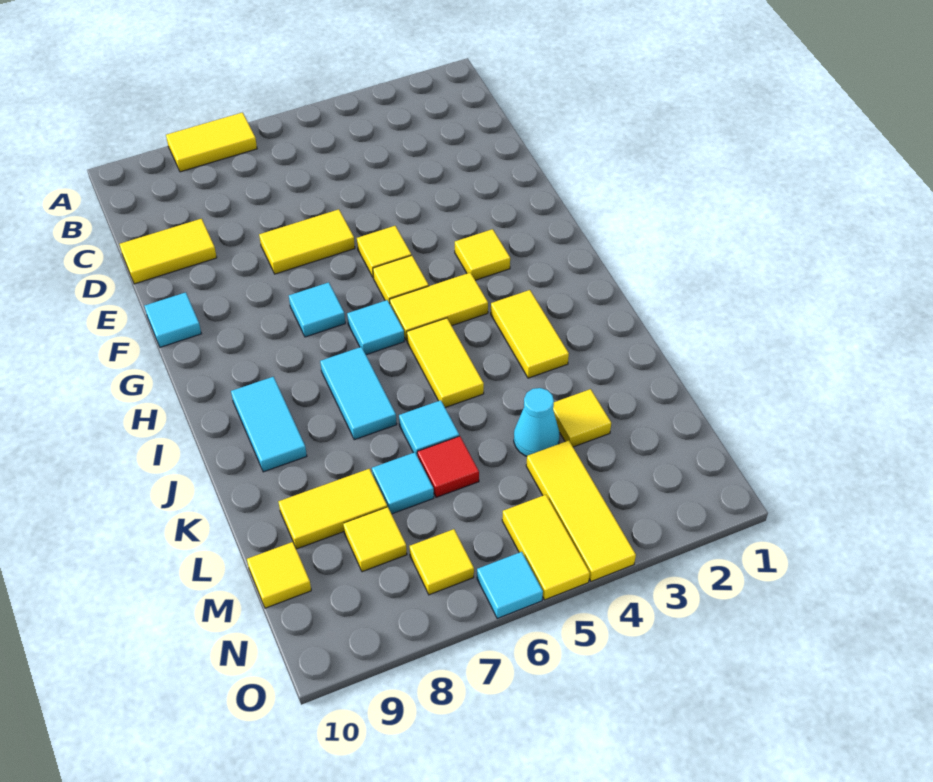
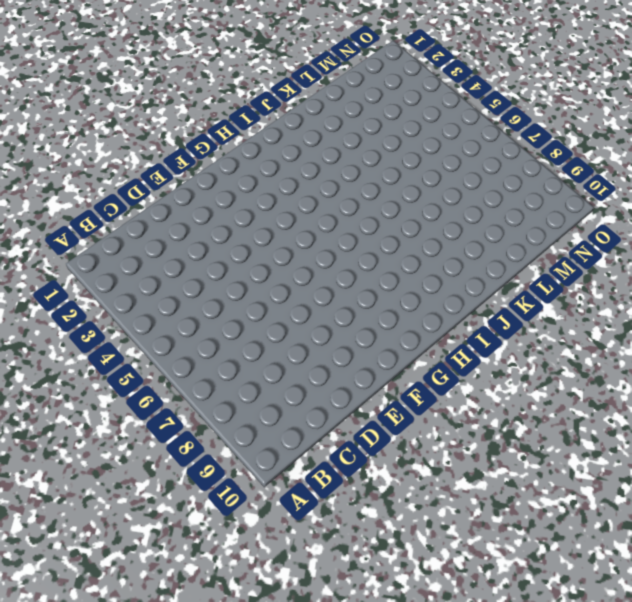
none -> yellow 1x2 tile [166,113,257,172]
none -> yellow 1x2 tile [120,219,217,284]
none -> yellow 1x2 tile [259,209,355,274]

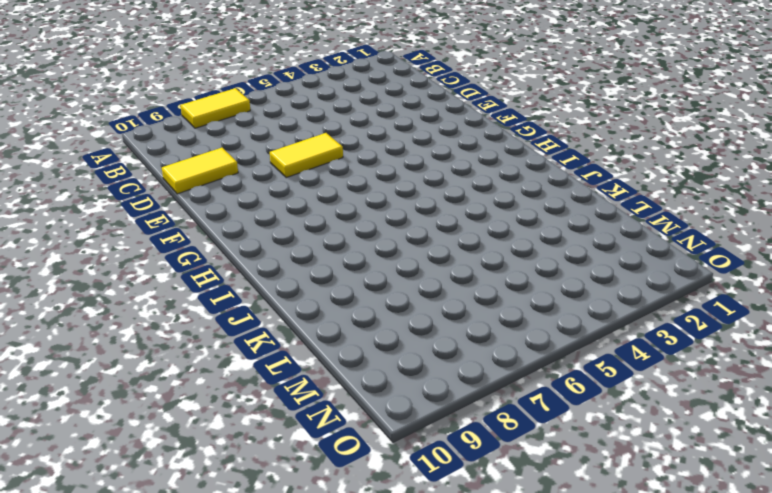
none -> yellow 1x1 tile [357,226,411,278]
none -> cyan 1x1 tile [145,292,201,347]
none -> yellow 1x1 tile [455,229,510,280]

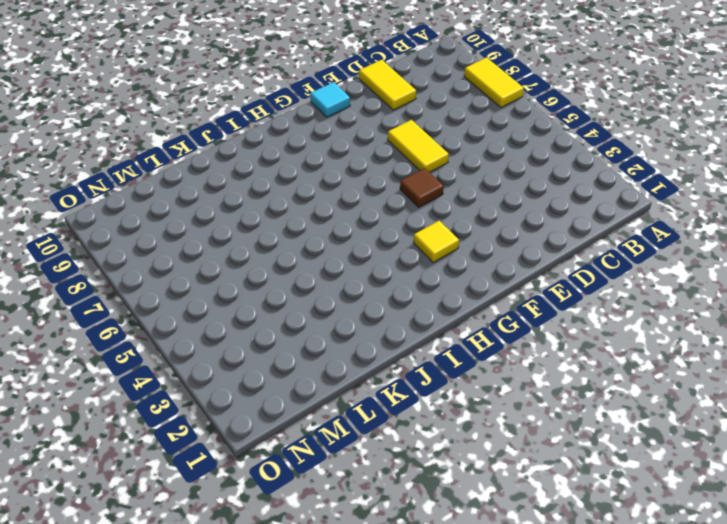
brown 1x1 tile [400,168,444,207] -> yellow 1x1 tile [357,226,411,278]
none -> yellow 1x1 tile [373,255,429,303]
none -> cyan 1x1 tile [289,282,345,337]
none -> yellow 1x2 tile [390,273,488,341]

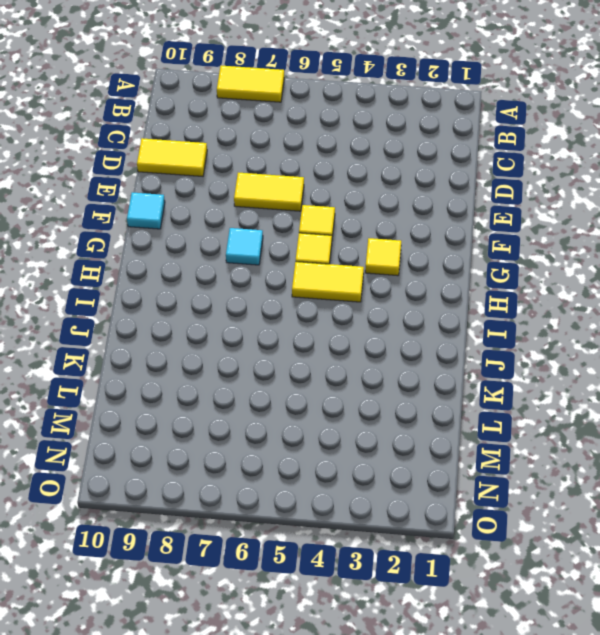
none -> cyan 1x1 tile [347,300,404,355]
none -> yellow 1x2 tile [491,290,569,378]
none -> yellow 1x2 tile [407,318,484,408]

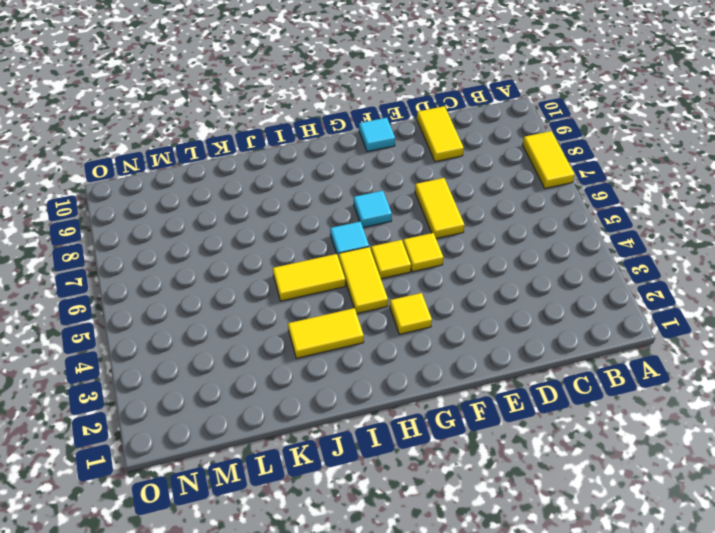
none -> cyan 1x2 tile [320,347,397,440]
none -> cyan 1x2 tile [231,377,307,472]
none -> cyan 1x1 tile [399,400,459,456]

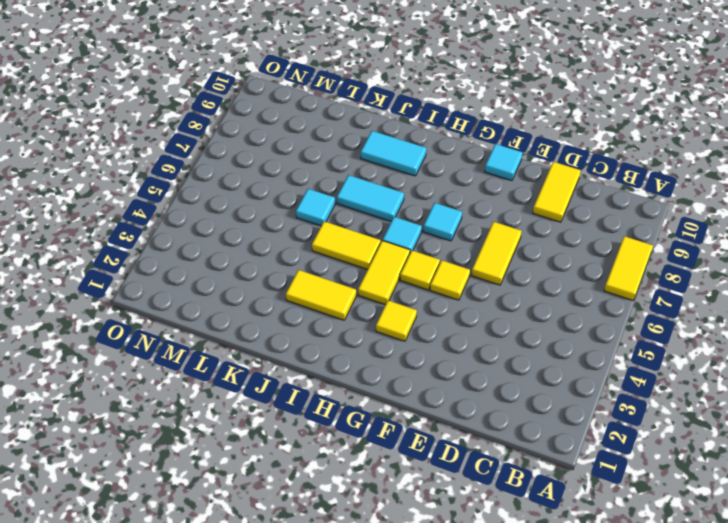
none -> yellow 1x1 tile [553,389,611,447]
none -> cyan 1x1 cone [514,388,560,456]
none -> red 1x1 tile [417,436,479,497]

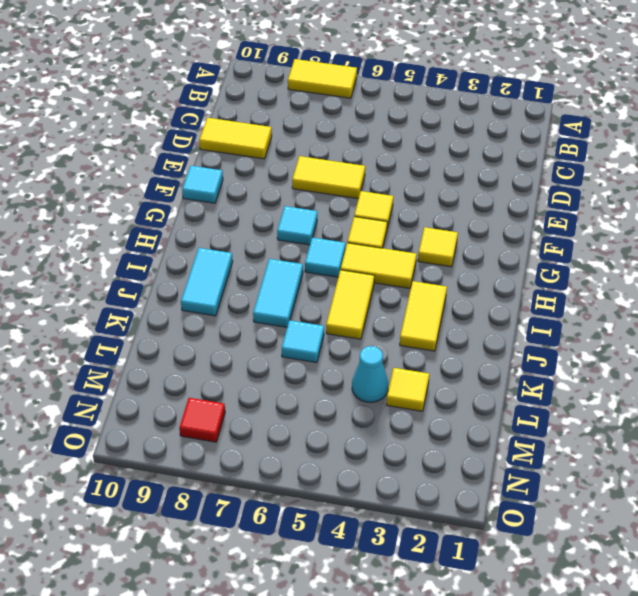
red 1x1 tile [179,398,225,442] -> red 1x1 tile moved to [417,436,479,497]
none -> cyan 1x1 tile [372,452,434,514]
none -> yellow 1x2 tile [278,469,387,549]
none -> yellow 1x3 tile [526,441,636,581]

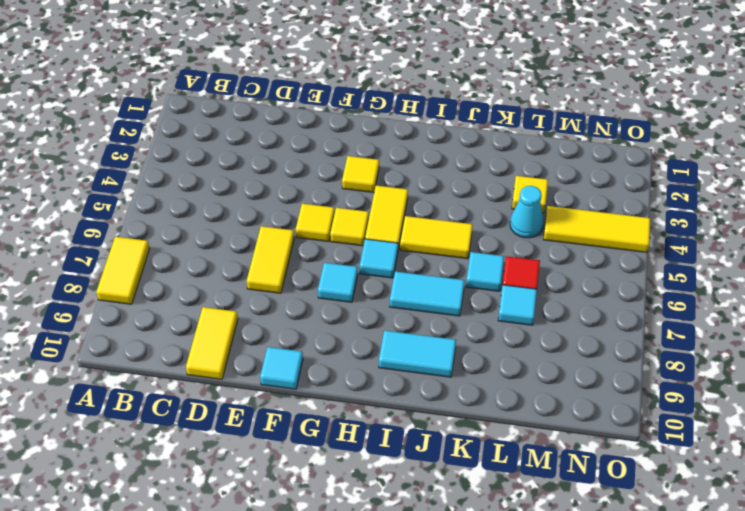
none -> yellow 1x2 tile [491,290,569,378]
none -> yellow 1x2 tile [278,469,387,549]
none -> yellow 1x1 tile [343,507,407,572]

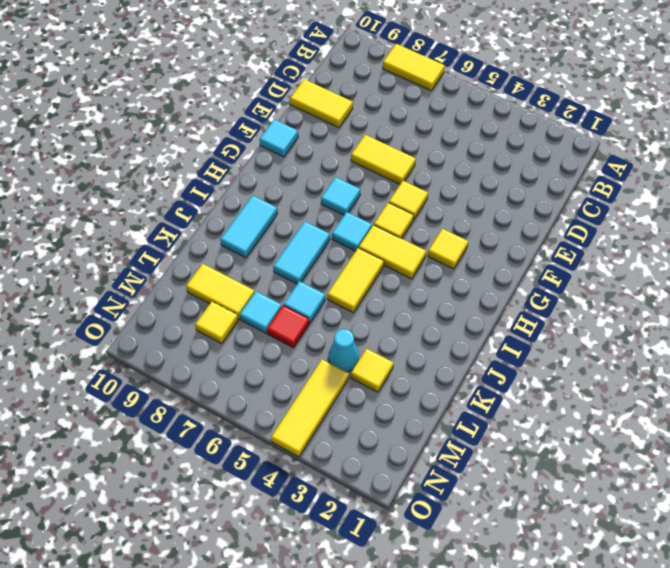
none -> yellow 1x2 tile [491,290,569,378]
none -> yellow 1x1 tile [247,542,311,608]
none -> yellow 1x2 tile [502,495,590,600]

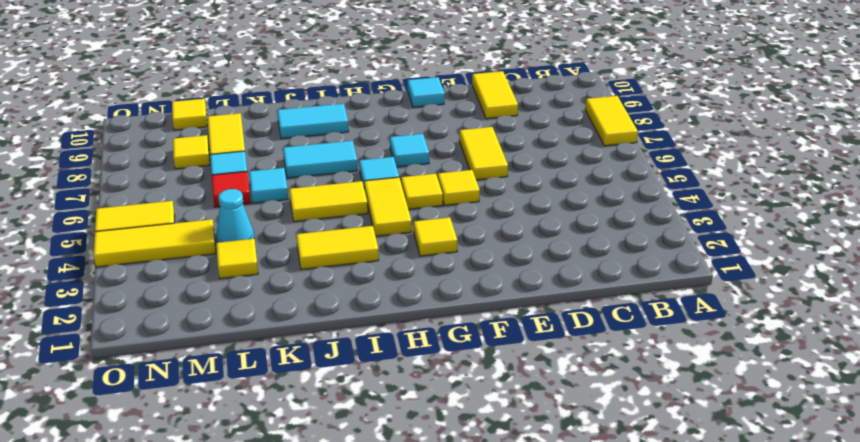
none -> yellow 1x1 tile [410,529,474,595]
none -> cyan 1x1 tile [477,552,543,618]

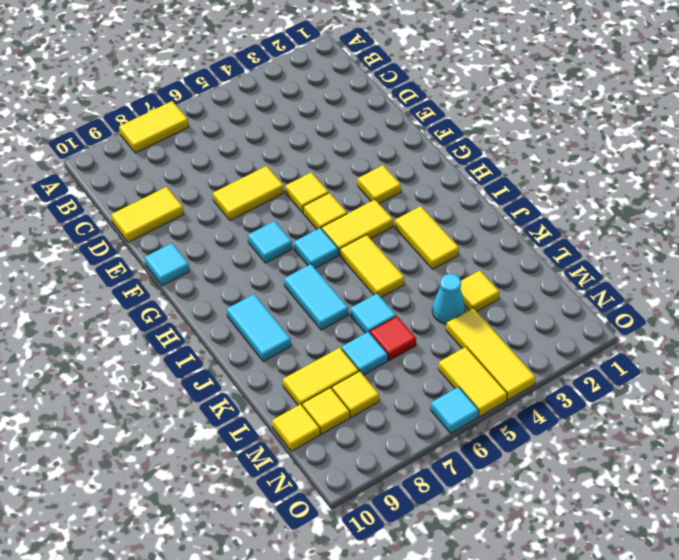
yellow 1x1 tile [302,388,350,434] -> yellow 1x1 tile moved to [410,529,474,595]

